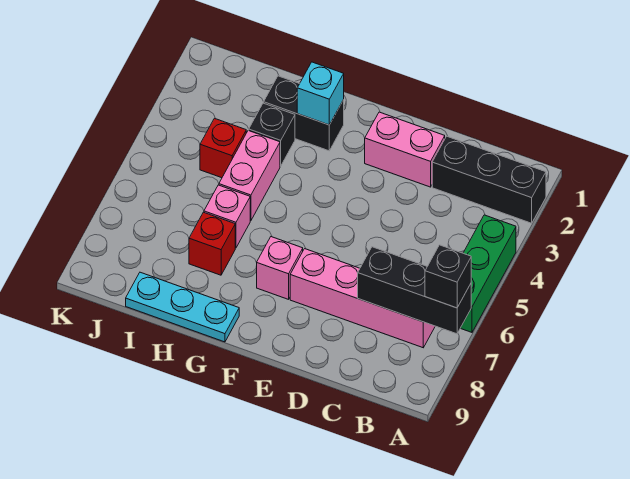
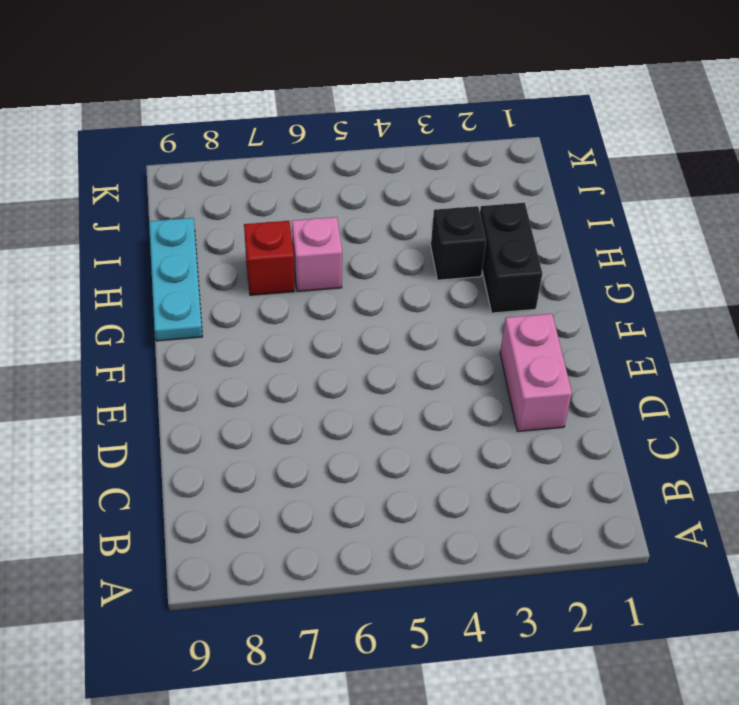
none -> black 1x3 brick [432,136,546,223]
none -> green 1x3 brick [460,215,516,332]
none -> pink 1x4 brick [290,249,435,348]

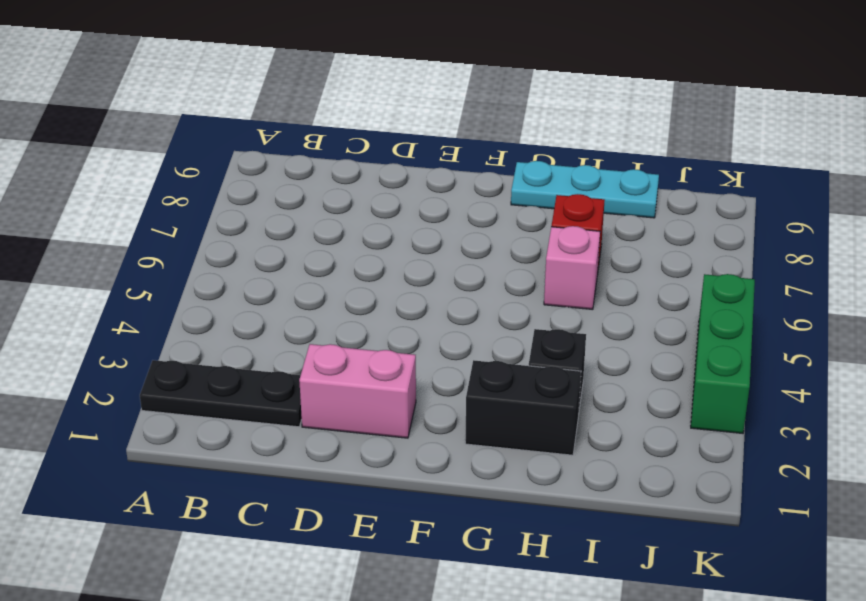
black 1x3 plate [140,360,302,427] -> black 1x3 brick [432,136,546,223]
green 1x3 brick [691,274,755,433] -> green 1x3 brick moved to [460,215,516,332]
none -> pink 1x4 brick [290,249,435,348]
none -> pink 1x1 brick [257,237,303,299]
none -> pink 1x2 brick [219,130,280,221]

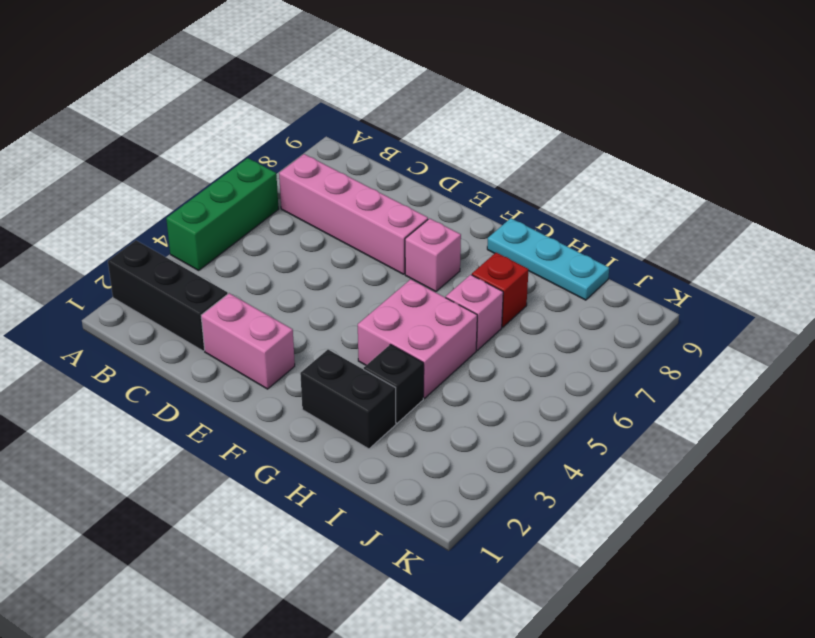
pink 2x2 brick [358,279,477,398] -> pink 1x2 brick [219,130,280,221]
none -> red 1x1 brick [200,118,246,178]
none -> black 1x3 brick [358,247,471,334]
none -> cyan 1x1 brick [297,62,344,125]

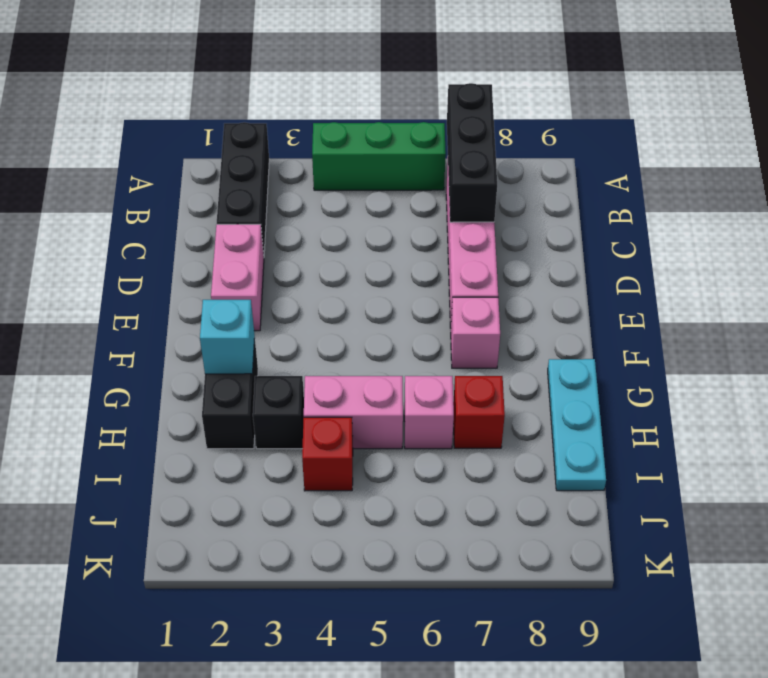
none -> black 1x1 brick [425,245,471,308]

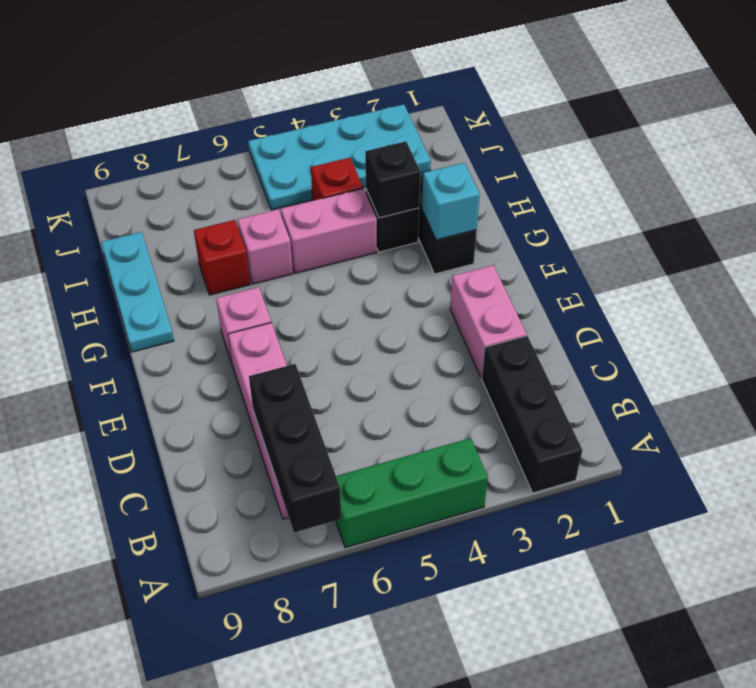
black 1x1 brick [365,141,420,218] -> black 1x1 brick moved to [425,245,471,308]
cyan 2x4 plate [248,104,431,210] -> none

